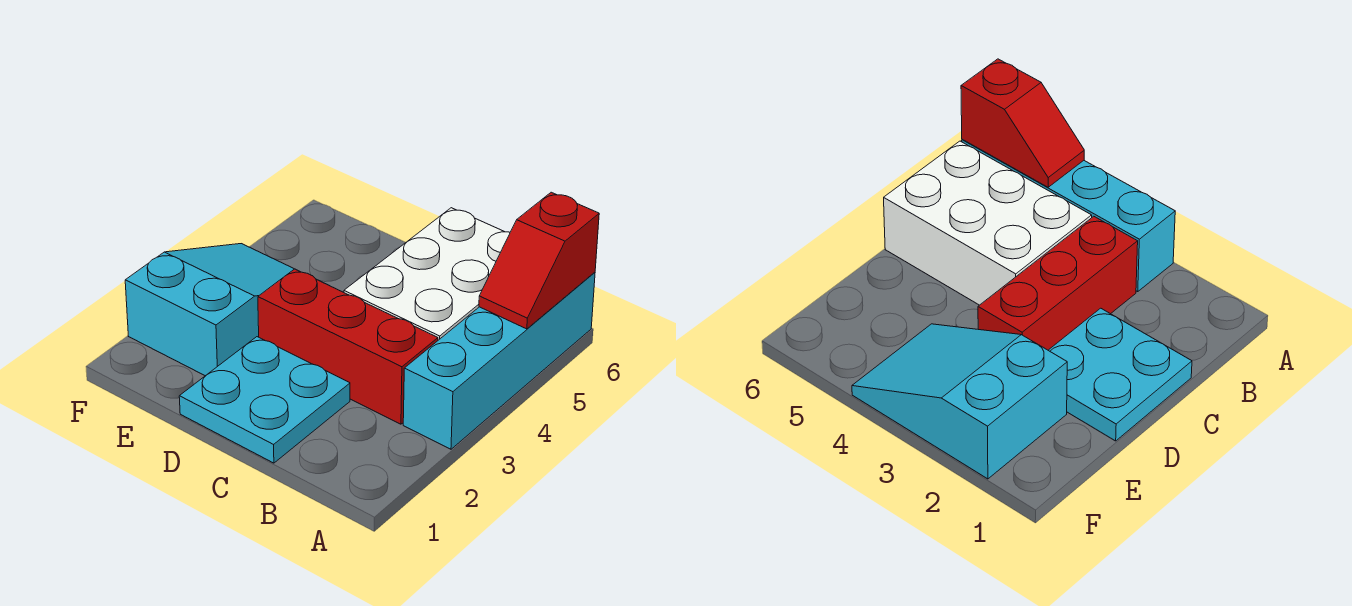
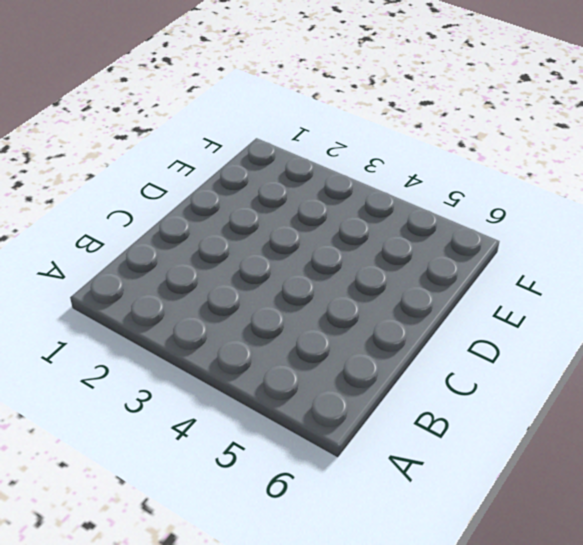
none -> cyan 1x4 brick [403,272,595,449]
none -> red 1x3 brick [258,269,438,424]

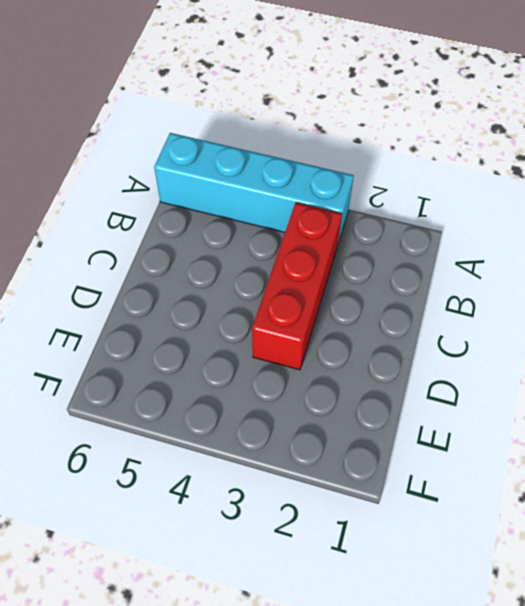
none -> white 2x3 brick [344,208,510,340]
none -> cyan 2x2 plate [179,337,350,463]

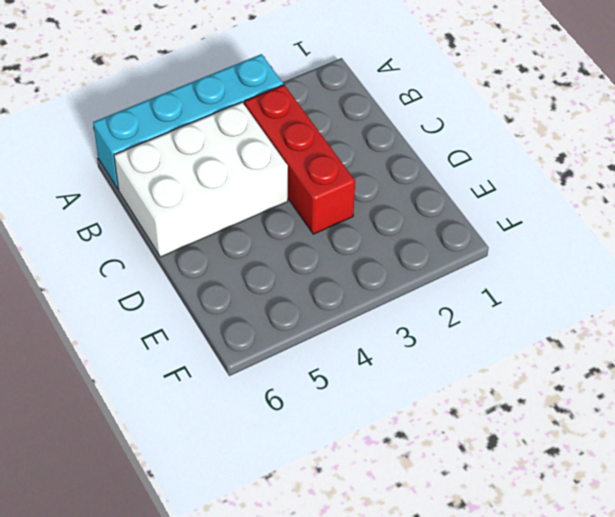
none -> cyan 2x2 plate [179,337,350,463]
none -> cyan 2x3 slope [125,244,294,376]

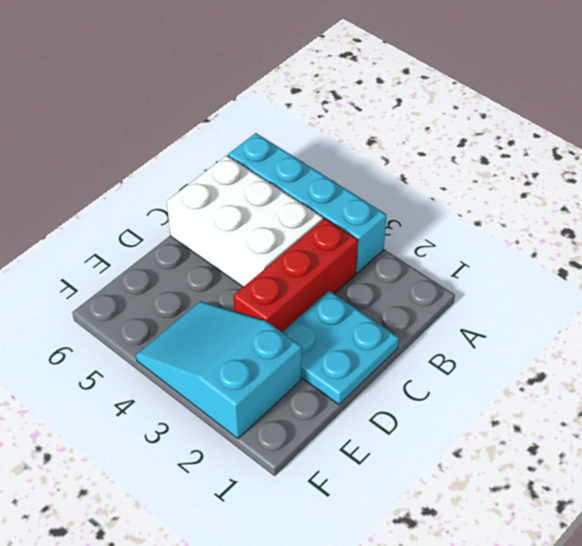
none -> red 1x2 slope [479,192,599,329]

